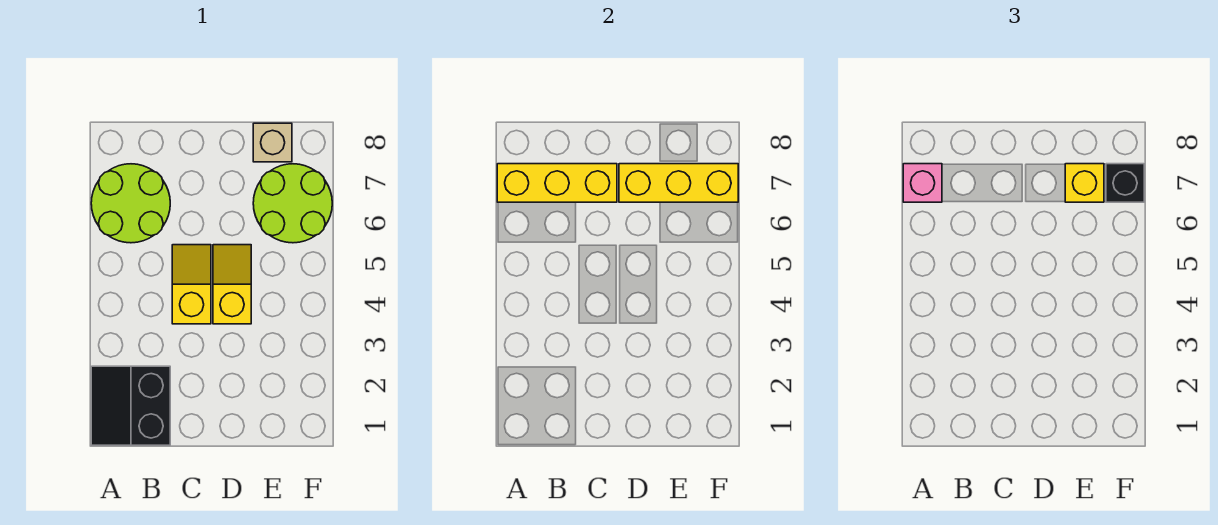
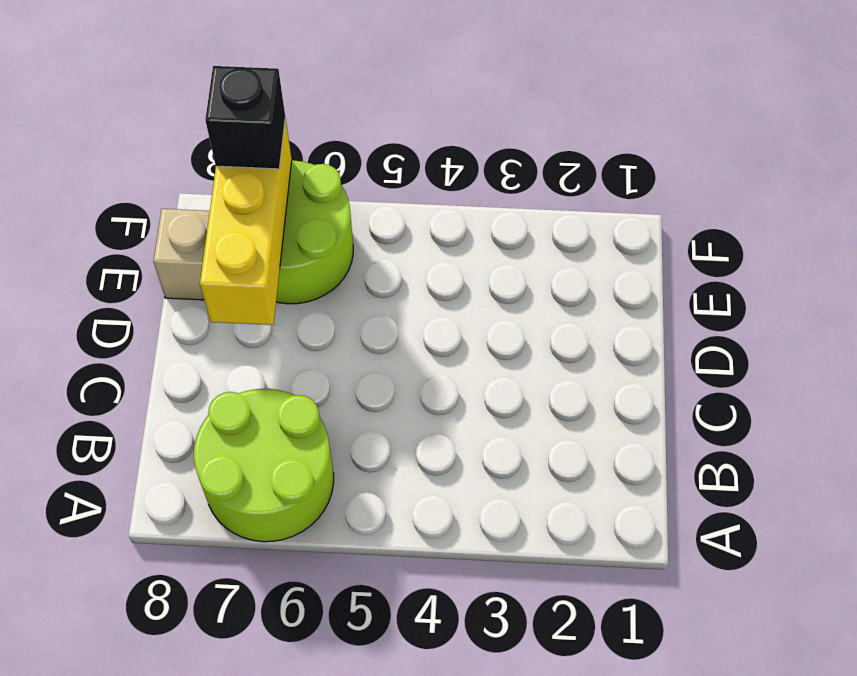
none -> black 2x2 slope [91,366,170,445]
none -> yellow 1x2 slope [172,245,211,324]

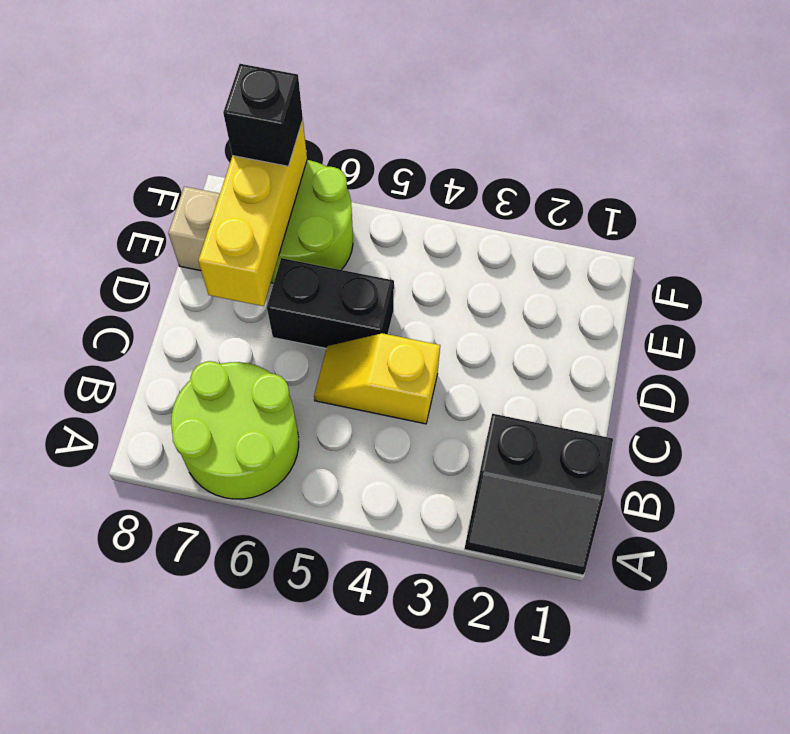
black 1x2 brick [267,258,394,349] -> yellow 1x2 slope [213,245,251,324]
none -> yellow 1x3 brick [497,164,617,202]
none -> pink 1x1 brick [903,164,942,202]

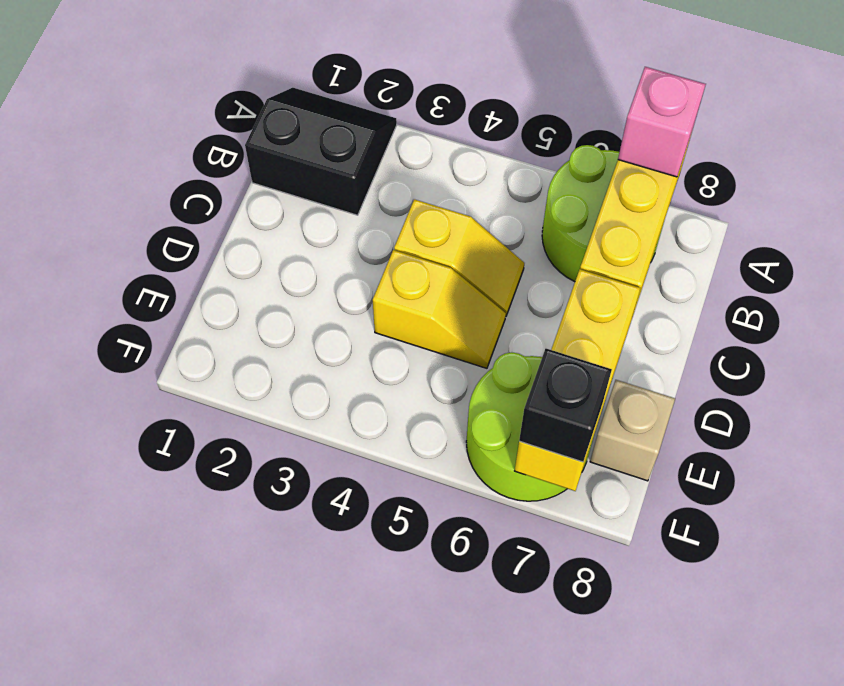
none -> yellow 1x1 brick [1065,164,1104,202]

